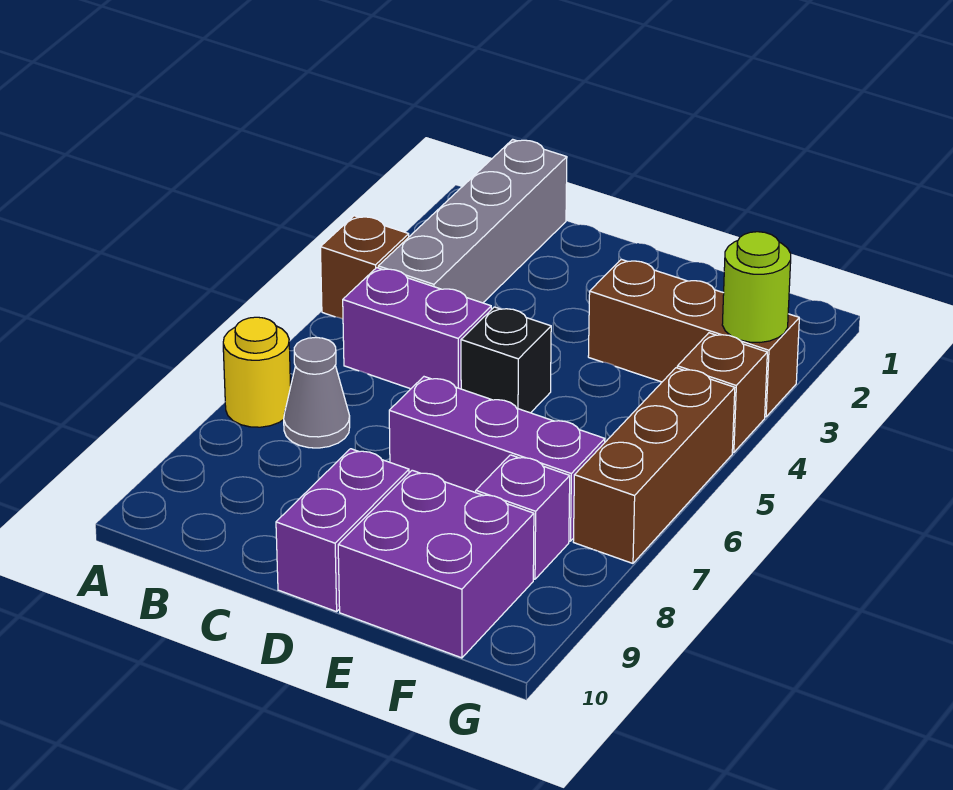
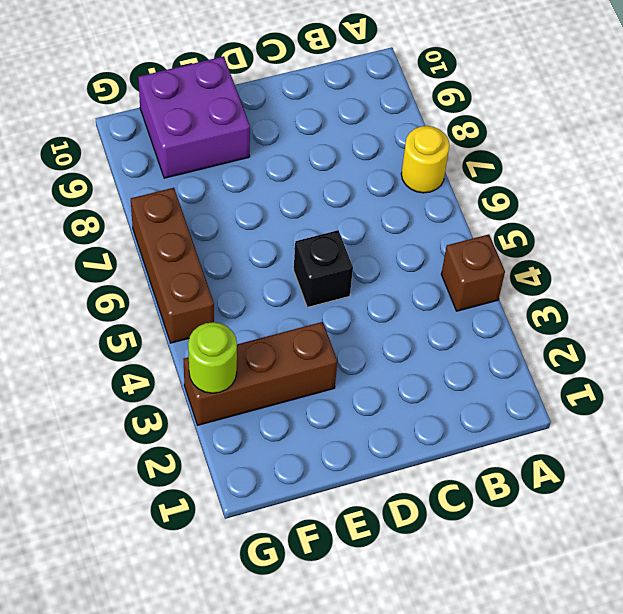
none -> grey 1x4 brick [378,139,567,303]
none -> purple 1x2 brick [343,268,491,389]
none -> grey 1x1 cone [284,337,350,448]

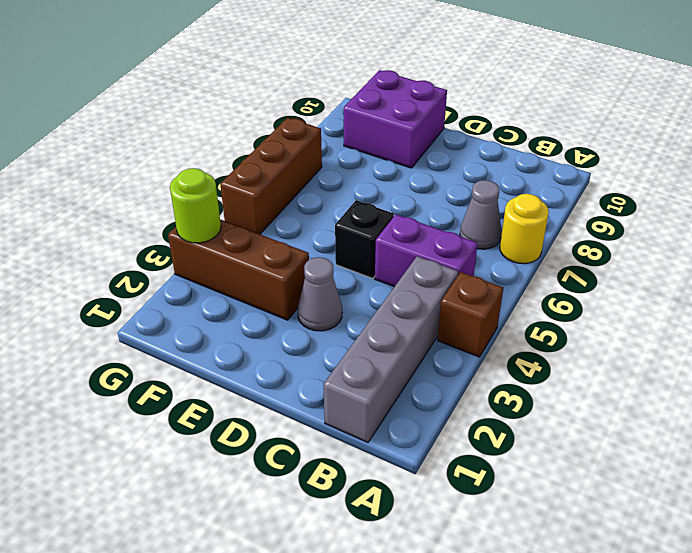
grey 1x1 cone [298,257,342,331] -> none
none -> purple 1x3 brick [389,377,605,541]
none -> purple 1x2 brick [276,449,409,612]
none -> purple 1x1 brick [476,455,570,579]

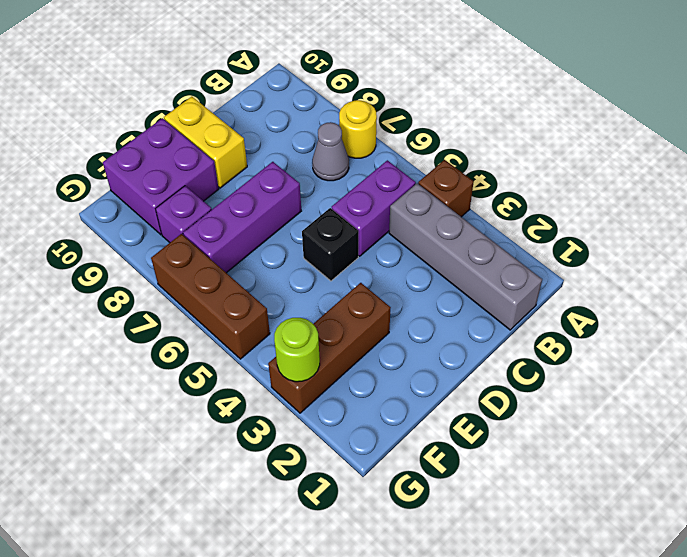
yellow 1x2 brick [164,97,247,188] -> purple 1x2 brick [276,449,409,612]
none -> brown 1x1 brick [677,333,767,453]

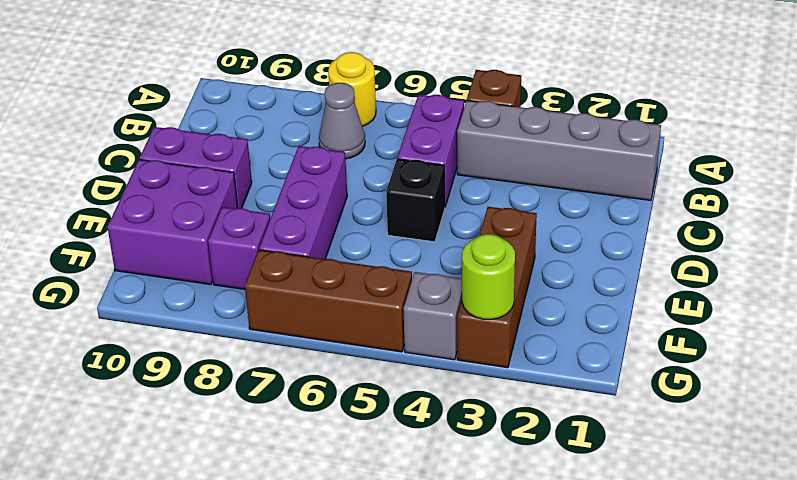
grey 1x1 brick [403,272,462,360] -> brown 1x1 brick [677,333,767,453]

